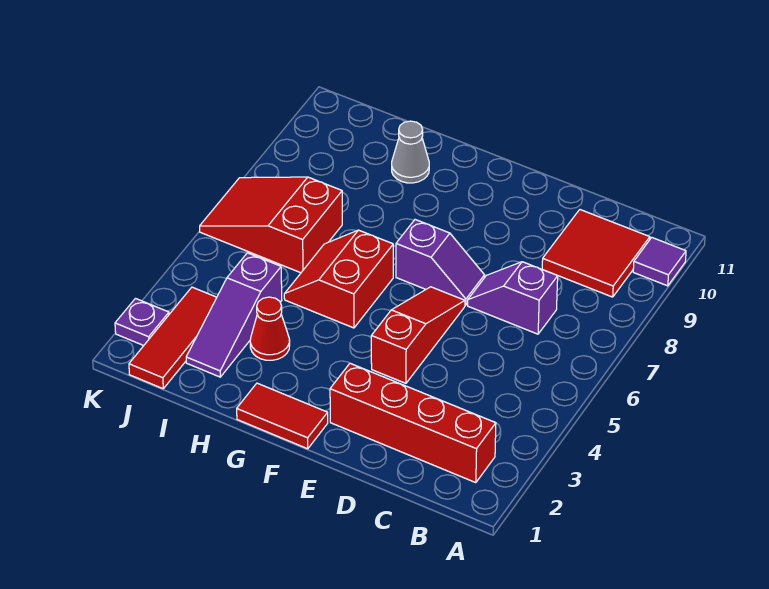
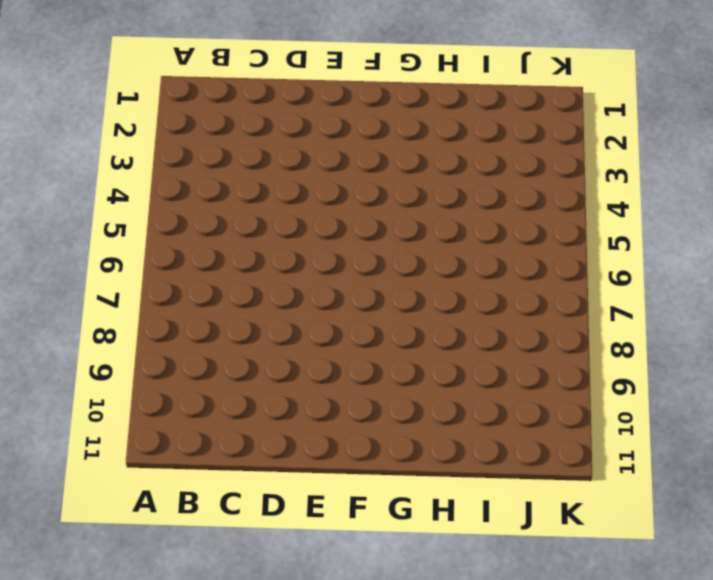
none -> purple 1x1 tile [633,238,686,286]
none -> red 1x4 brick [330,363,496,483]
none -> red 2x2 tile [542,210,650,297]

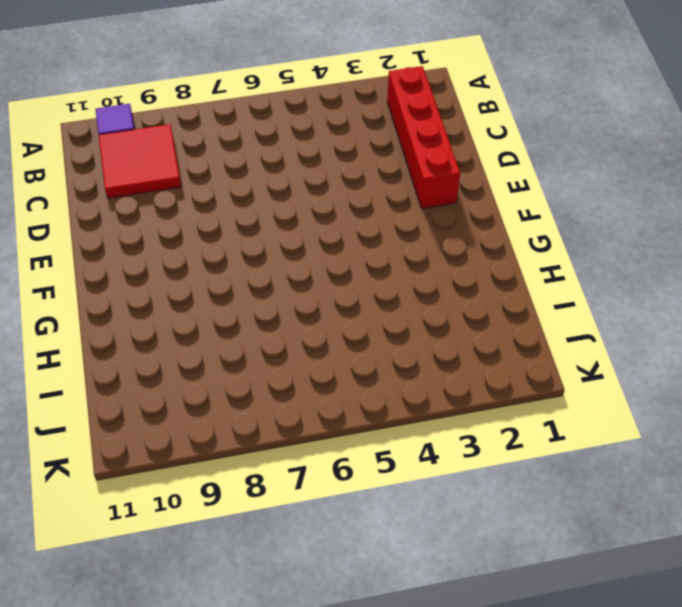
none -> purple 1x2 slope [468,262,558,334]
none -> red 1x3 slope [371,287,465,383]
none -> purple 1x2 slope [396,220,485,305]

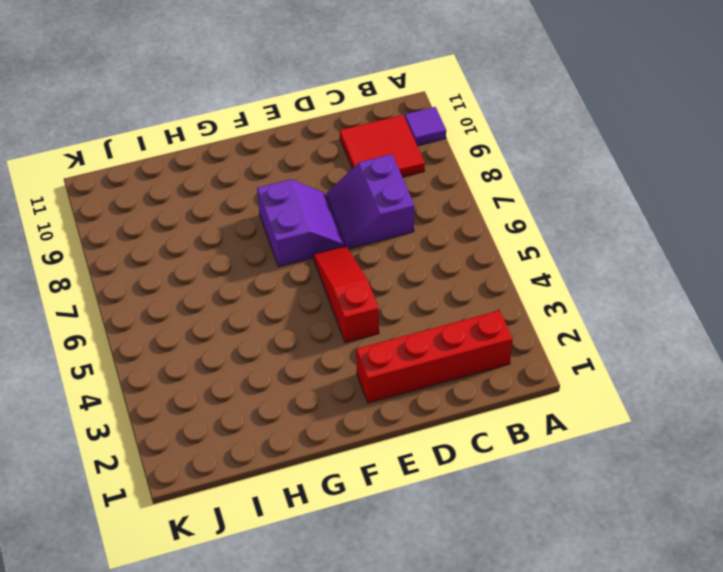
purple 2x2 slope [327,154,414,249] -> purple 1x2 slope [468,262,558,334]
purple 2x2 slope [257,179,346,267] -> purple 1x2 slope [396,220,485,305]
none -> red 1x2 tile [237,383,328,449]
none -> red 2x2 slope [284,230,393,328]
none -> red 1x1 cone [250,297,290,360]

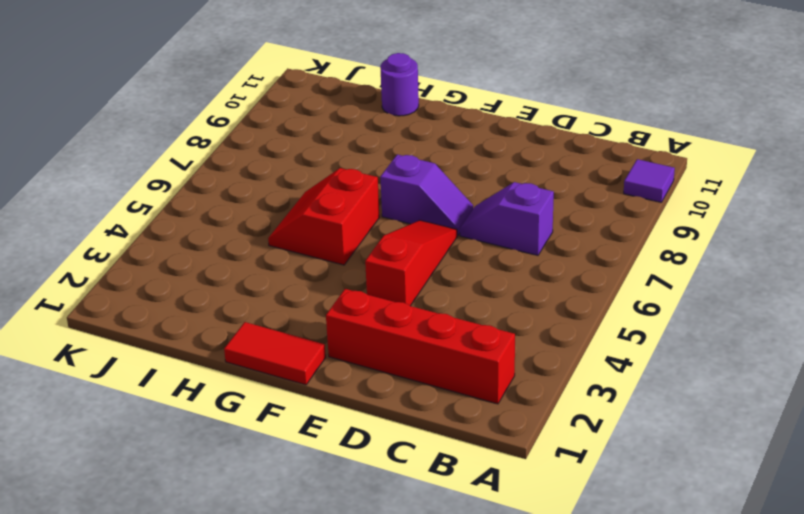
purple 1x1 round brick [380,53,419,116] -> none
none -> red 2x2 tile [542,210,650,297]
none -> red 1x1 cone [250,297,290,360]
none -> grey 1x1 cone [392,121,429,183]

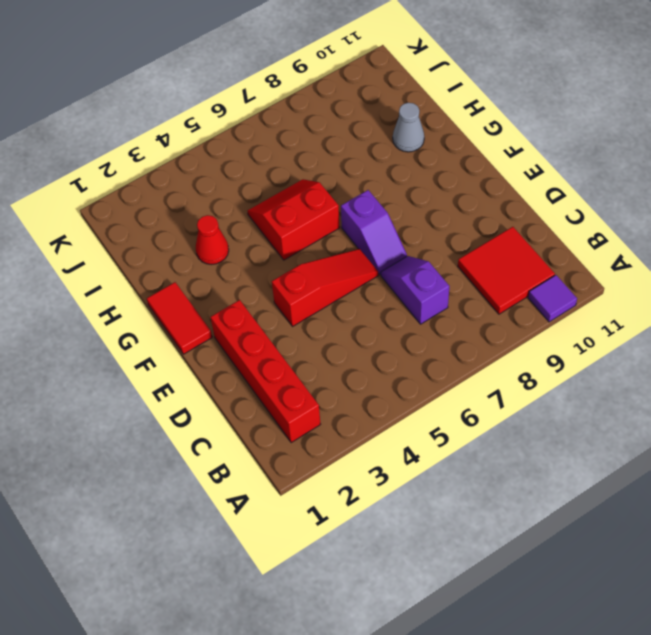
none -> purple 1x3 slope [186,253,282,377]
none -> red 2x3 slope [200,177,342,273]
none -> red 1x3 tile [129,287,217,389]

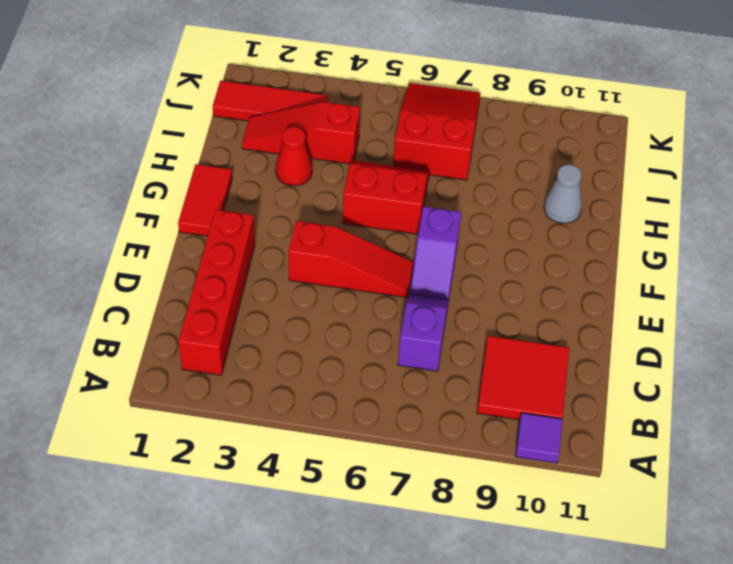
red 1x3 slope [242,102,360,164] -> purple 1x3 slope [186,253,282,377]
none -> purple 1x1 plate [115,299,169,346]

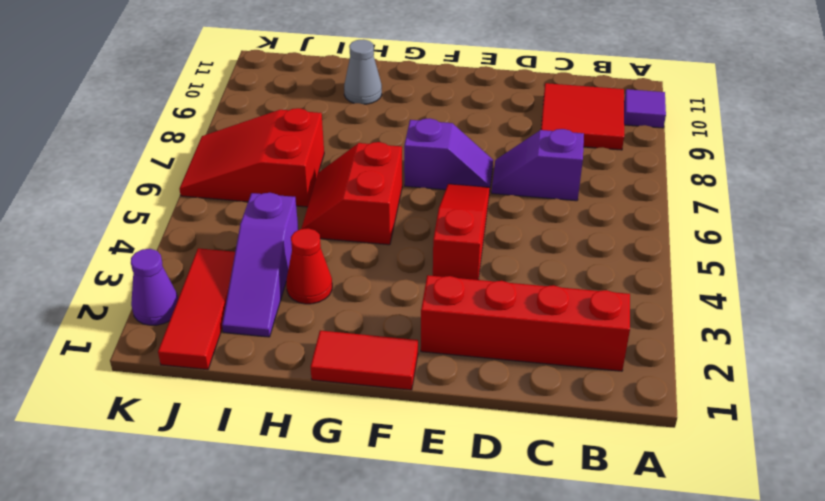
purple 1x1 cone [131,249,178,325] -> purple 1x1 plate [115,299,169,346]

